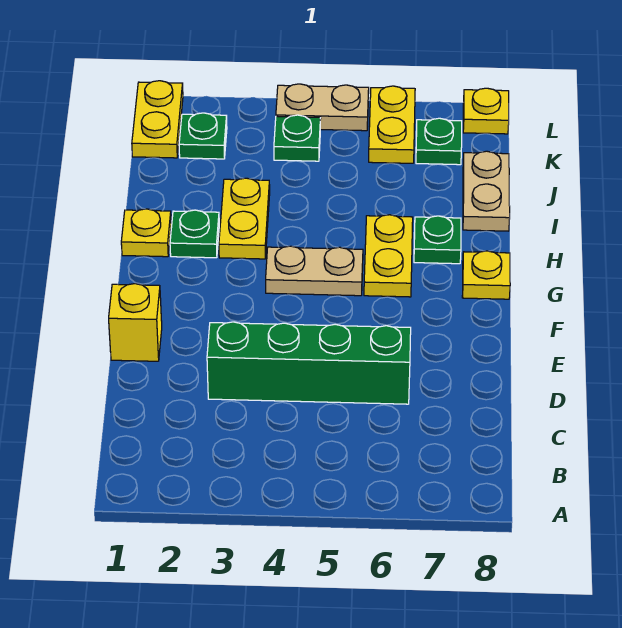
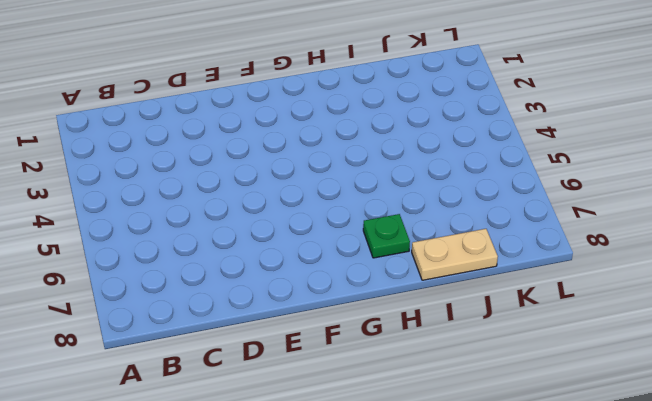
none -> green 1x4 brick [207,322,411,404]
none -> yellow 1x1 brick [109,284,162,361]
none -> tan 1x2 plate [266,246,363,296]

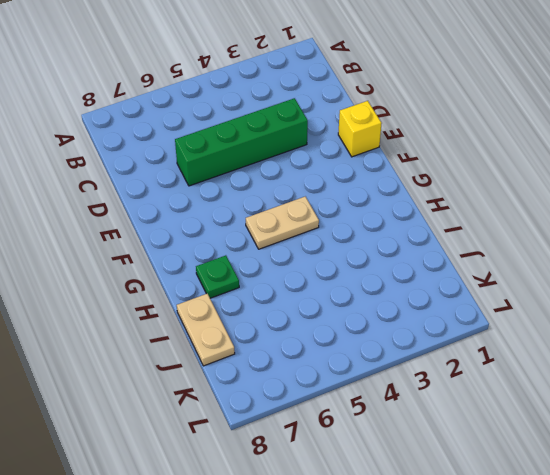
none -> yellow 1x2 plate [364,215,413,297]
none -> yellow 1x1 plate [462,251,510,299]
none -> yellow 1x1 plate [121,209,171,257]

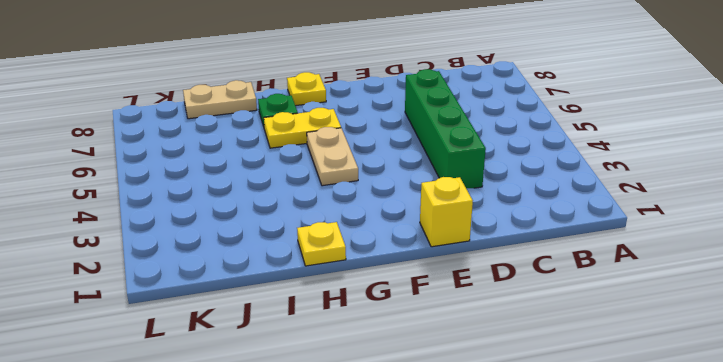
none -> green 1x1 plate [170,210,219,258]
none -> yellow 1x2 plate [219,178,270,259]
none -> yellow 1x2 plate [132,81,183,158]

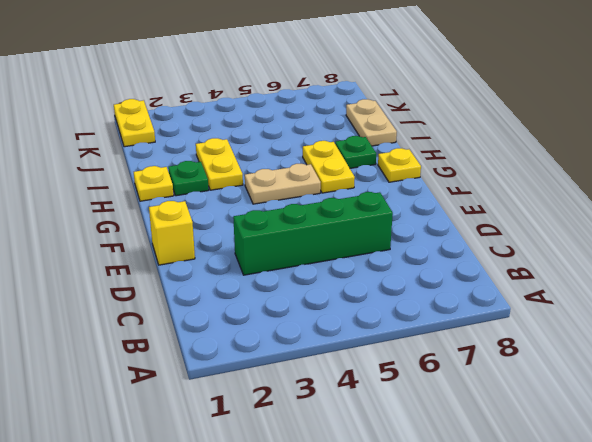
none -> green 1x1 plate [179,113,227,159]
none -> green 1x1 plate [274,115,321,161]
none -> yellow 1x2 plate [369,86,415,163]

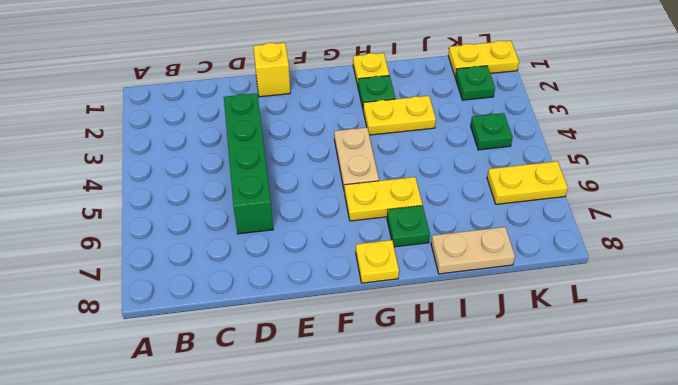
none -> green 1x1 plate [416,118,462,165]
none -> tan 1x2 plate [276,84,369,131]
none -> yellow 1x1 plate [463,88,509,134]

